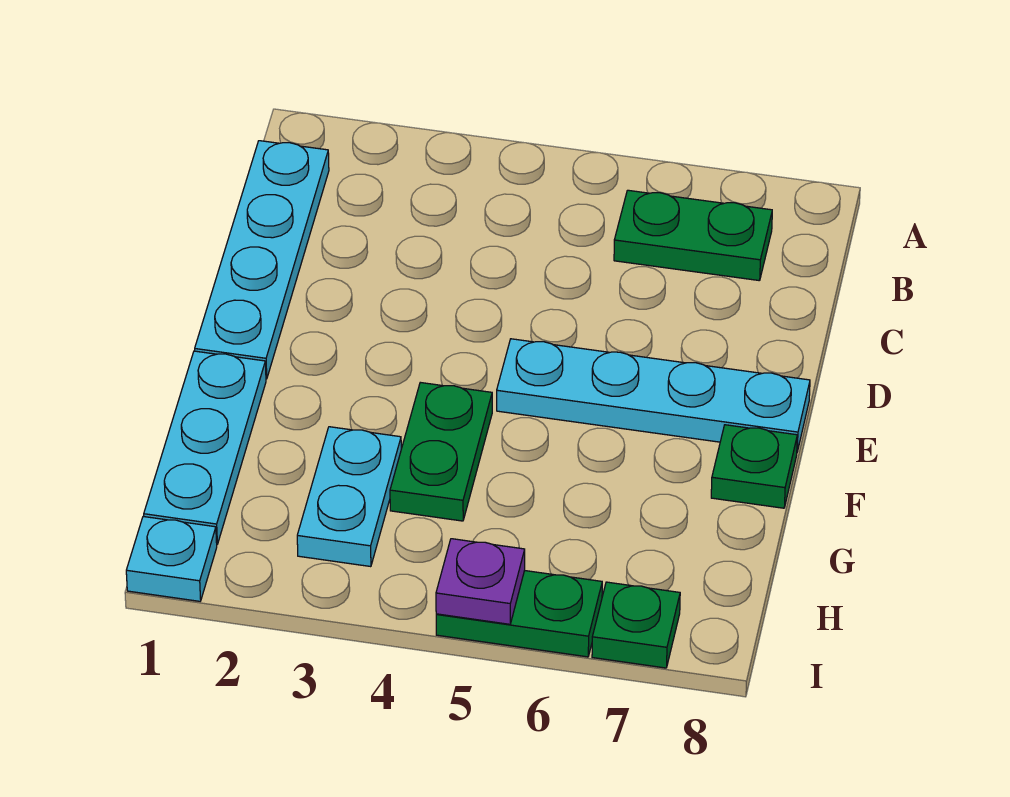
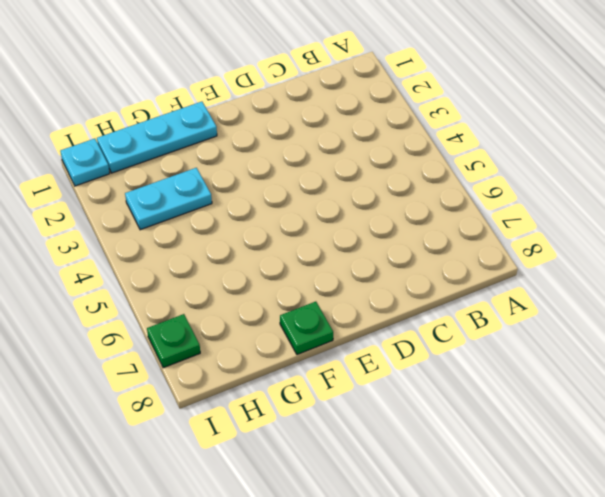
none -> cyan 1x4 plate [195,141,329,379]
none -> green 1x2 plate [614,190,772,281]

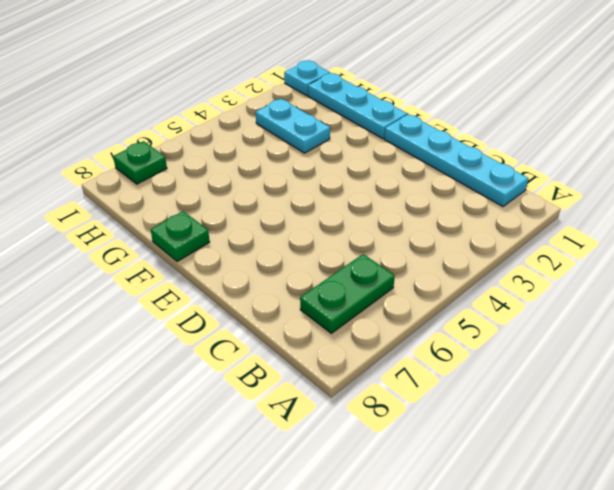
none -> cyan 1x4 plate [497,339,810,451]
none -> green 1x2 plate [390,382,492,521]

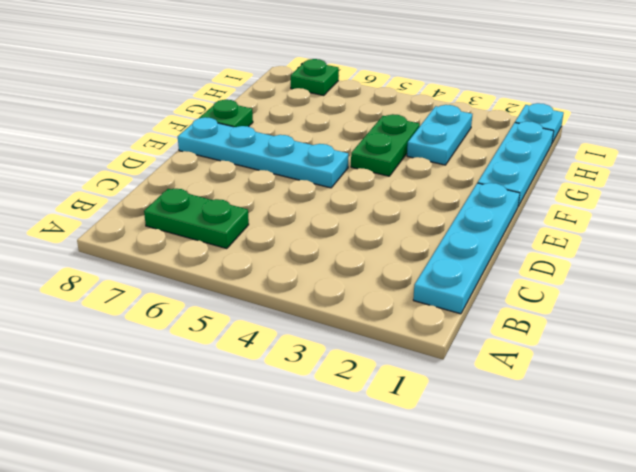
none -> green 1x2 plate [436,571,602,657]
none -> purple 1x1 plate [436,539,525,624]

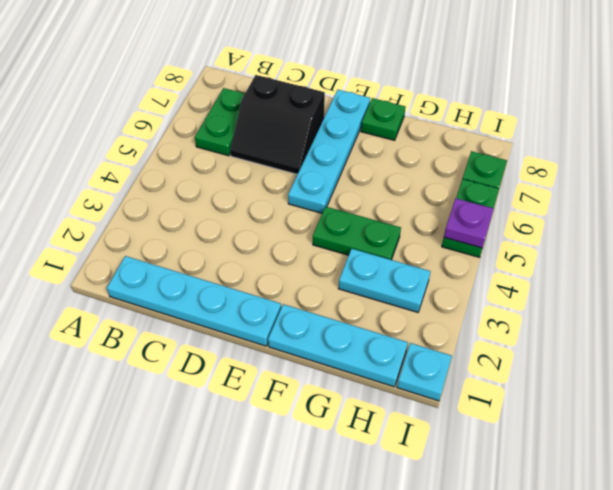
black 2x2 slope [230,75,325,174] -> none

